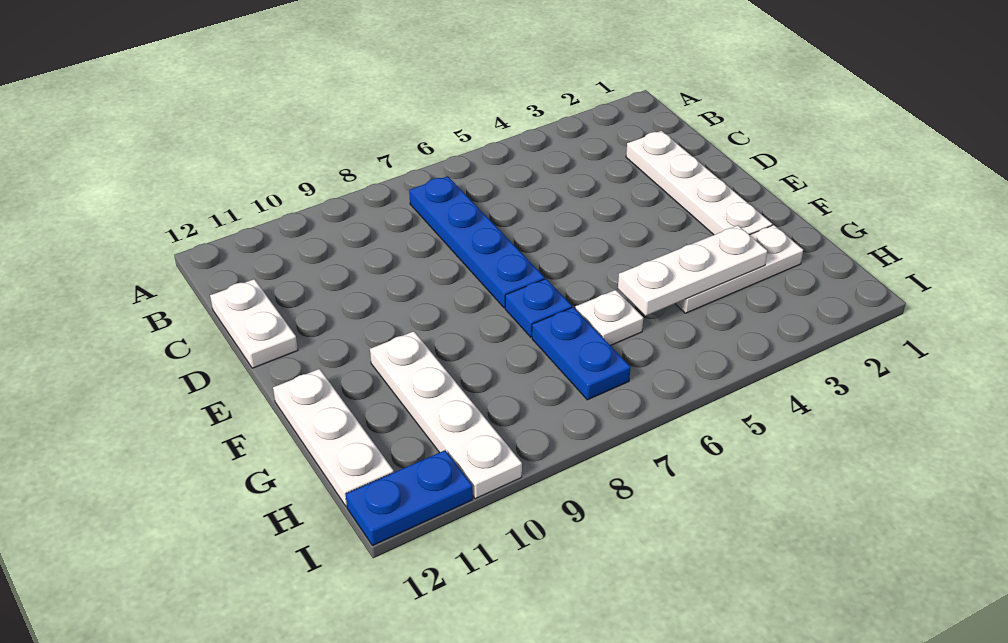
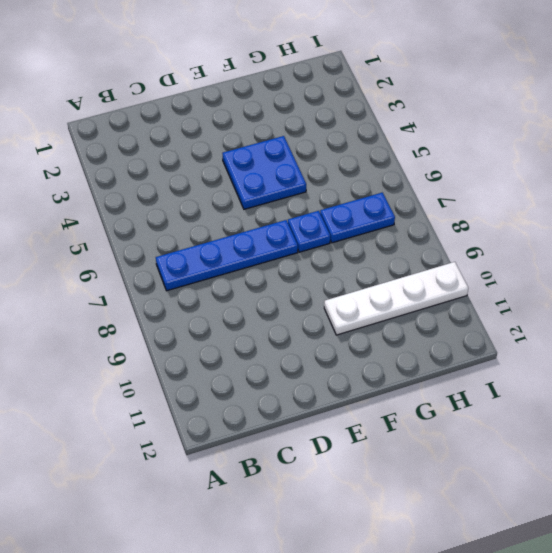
blue 2x2 plate [223,136,306,209] -> none
none -> white 1x4 plate [626,131,772,235]
none -> white 1x2 plate [210,279,298,368]

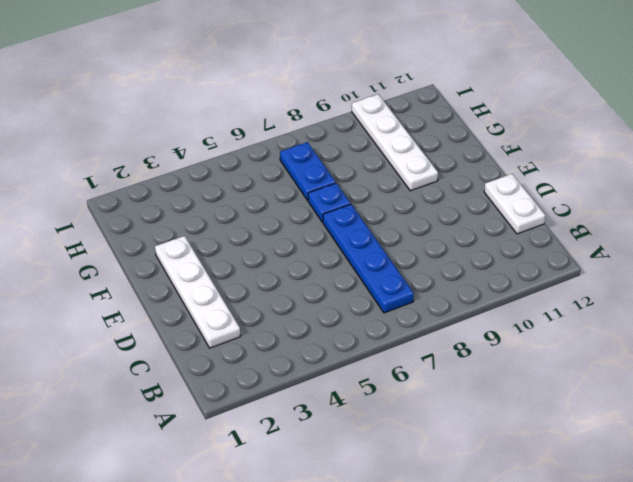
none -> white 1x3 plate [273,369,394,506]
none -> white 1x3 plate [675,225,803,313]

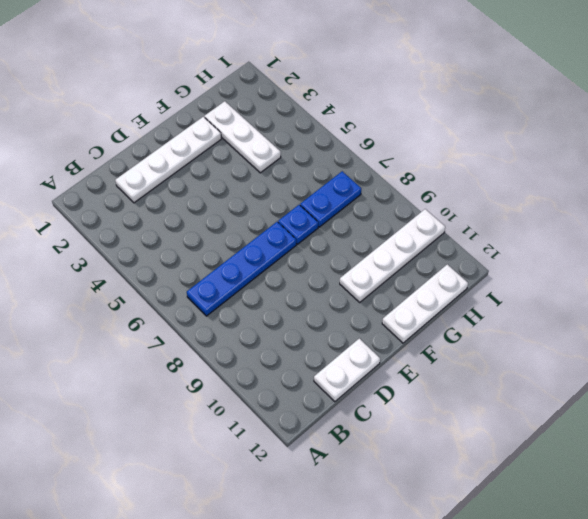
none -> white 1x1 plate [575,290,643,346]
none -> blue 1x2 plate [346,450,473,546]

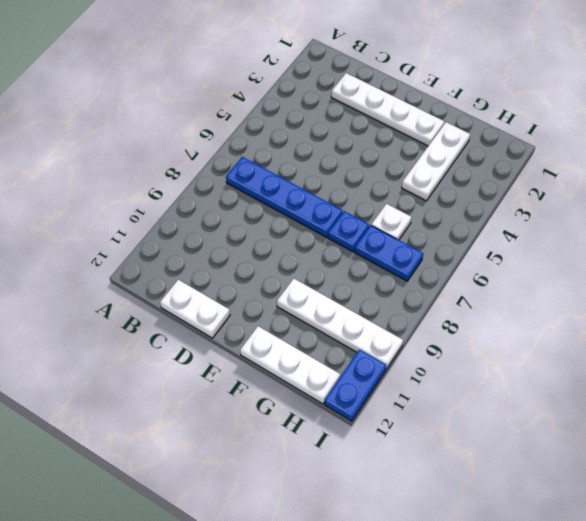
none -> white 1x3 plate [618,225,767,316]

